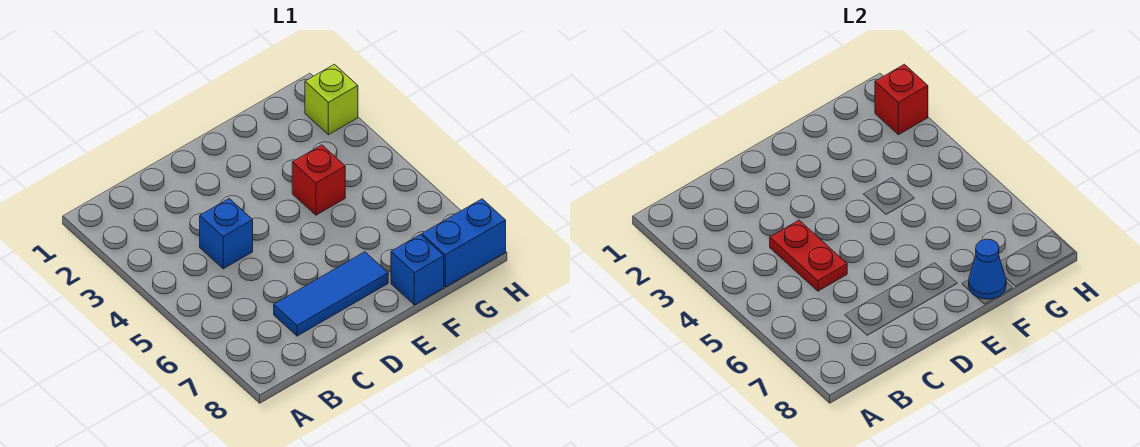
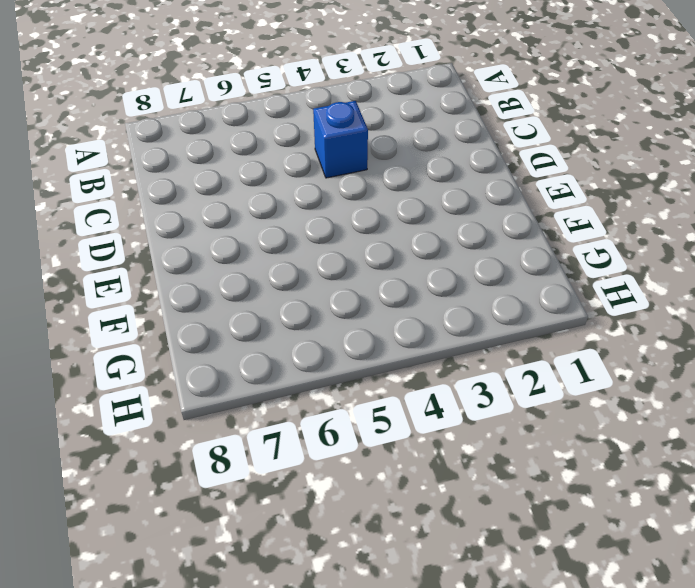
none -> blue 1x3 tile [274,252,388,336]
none -> red 1x1 brick [292,145,345,215]

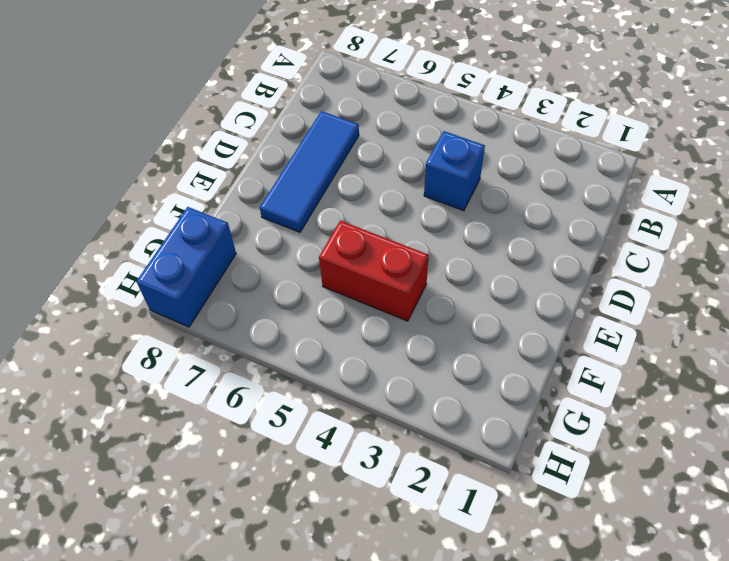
red 1x2 brick [319,221,429,321] -> red 1x1 brick [292,145,345,215]
none -> blue 1x1 brick [391,235,444,305]
none -> lime 1x1 brick [305,64,358,135]

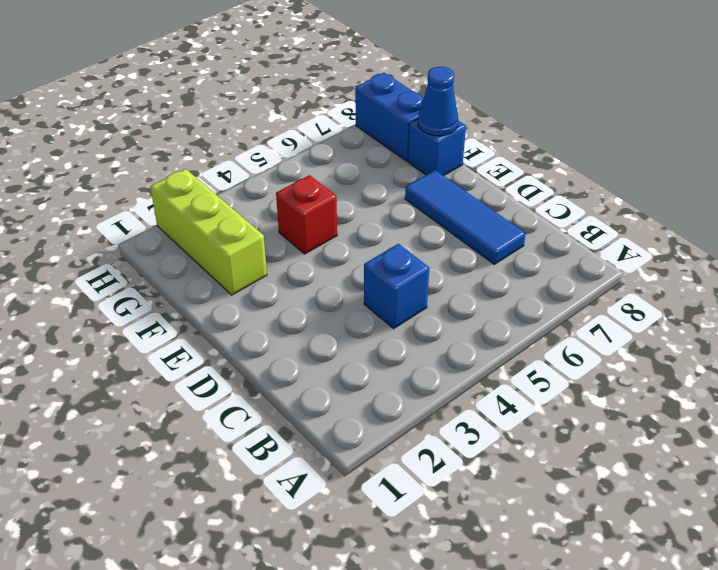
lime 1x3 brick [150,169,267,295] -> lime 1x1 brick [305,64,358,135]
none -> red 1x2 plate [770,220,847,291]
none -> red 1x1 brick [875,64,928,135]

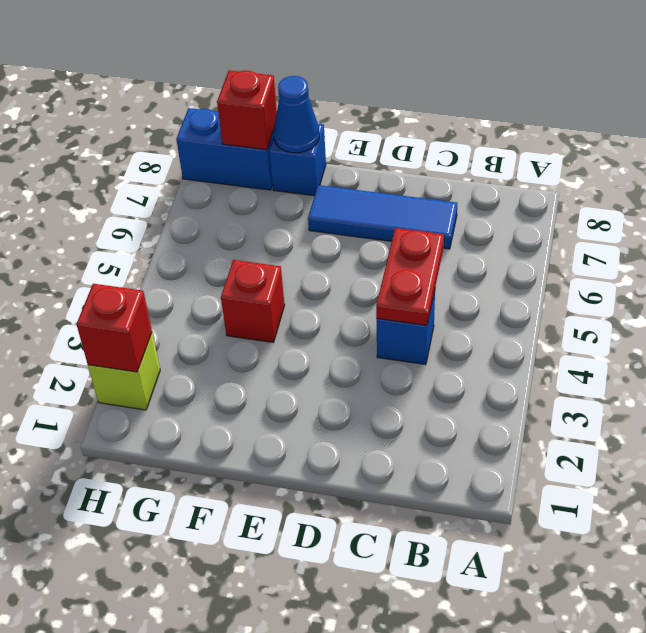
red 1x1 brick [217,70,277,150] -> none

